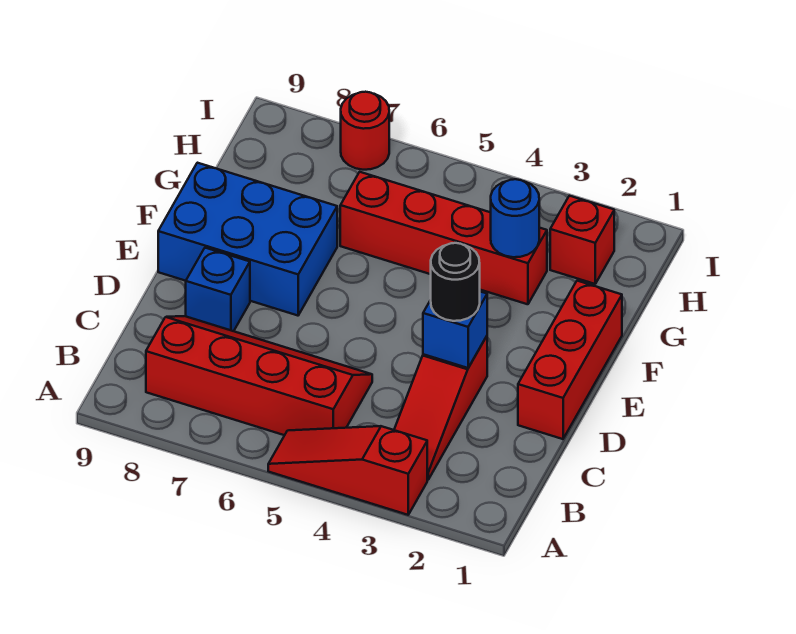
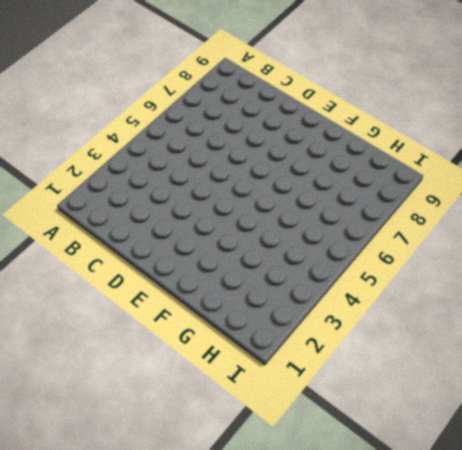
none -> red 1x3 slope [268,426,427,515]
none -> red 1x3 slope [394,336,487,480]
none -> red 2x4 slope [146,316,372,435]

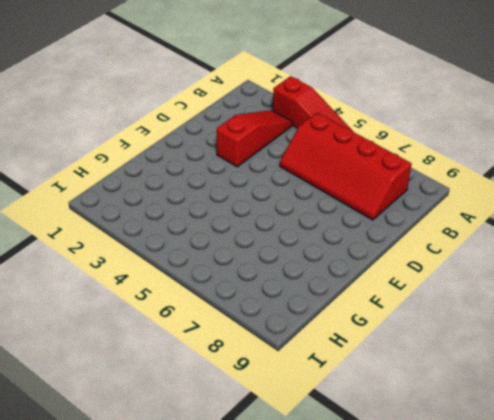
none -> red 1x3 brick [518,281,622,439]
none -> blue 1x1 brick [186,248,250,331]
none -> blue 2x3 brick [158,163,337,316]

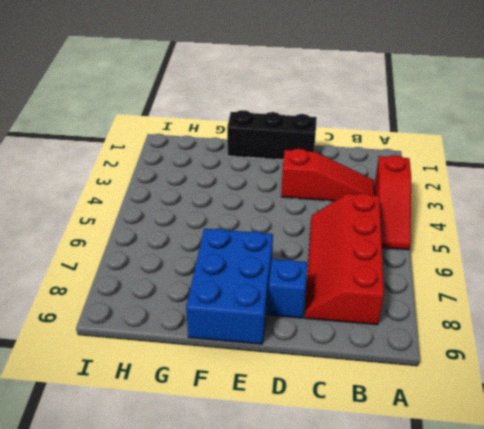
black 1x3 brick [227,110,317,160] -> red 1x3 brick [518,281,622,439]
none -> red 1x4 brick [340,172,547,304]
none -> red 1x1 brick [550,196,614,284]
none -> red 1x1 round brick [341,92,389,170]

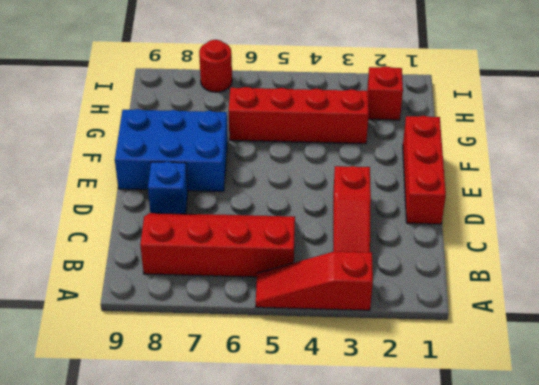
none -> blue 1x1 brick [423,292,487,368]
none -> blue 1x1 round brick [491,179,539,257]
none -> black 1x1 round brick [431,243,480,321]

